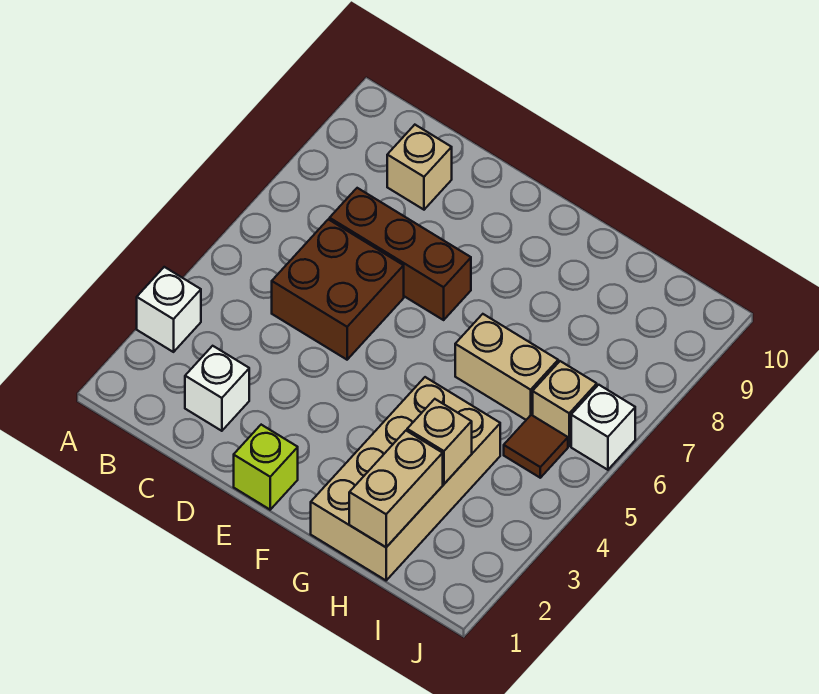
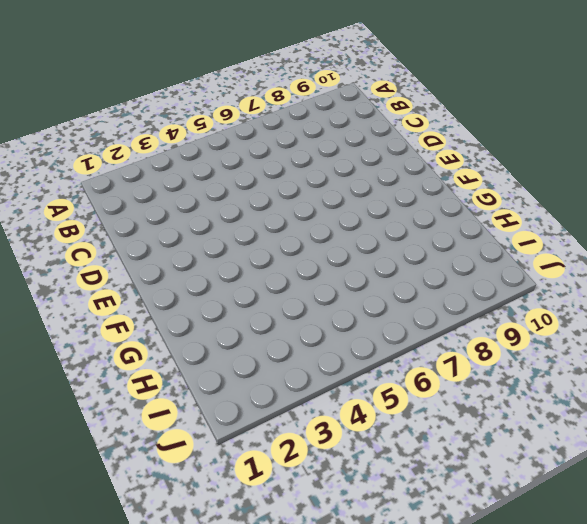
none -> white 1x1 brick [137,267,201,352]
none -> white 1x1 brick [185,346,249,431]
none -> brown 2x2 brick [272,219,404,360]

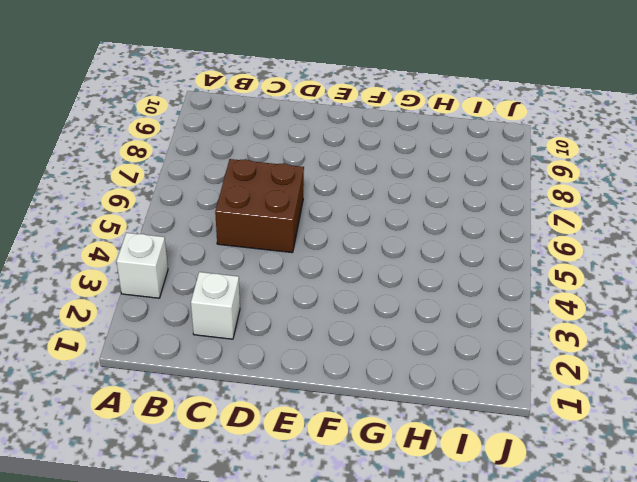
none -> brown 1x3 brick [330,188,471,320]
none -> tan 1x1 brick [387,125,452,210]
none -> lime 1x1 brick [234,425,298,510]

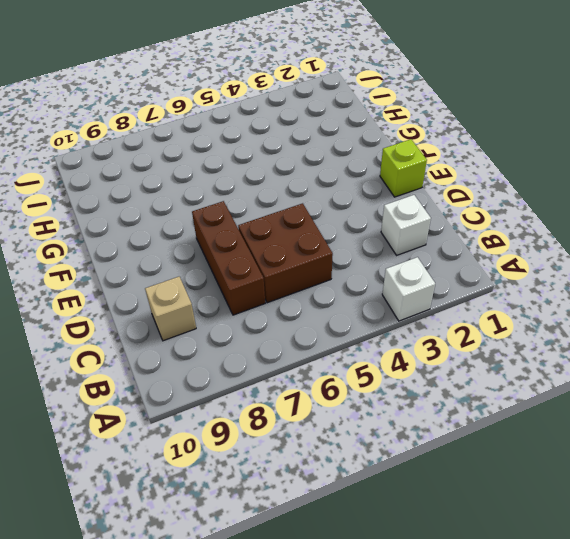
none -> tan 2x4 brick [311,377,500,580]
none -> tan 1x2 brick [455,314,558,420]
none -> brown 1x1 tile [504,415,568,478]

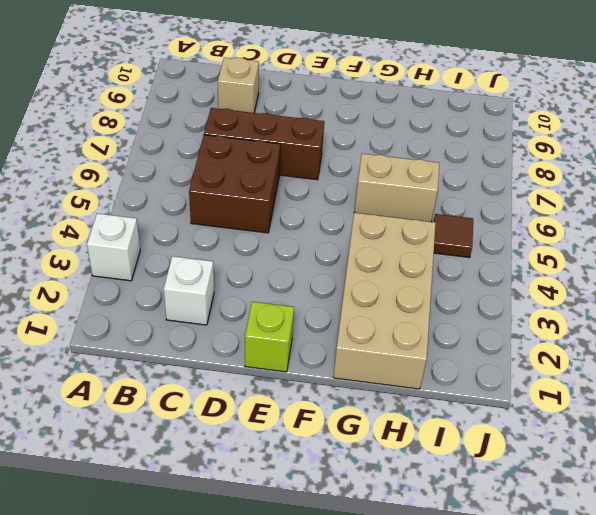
none -> tan 1x1 brick [533,361,597,446]
none -> white 1x1 brick [571,385,635,470]
none -> tan 1x2 brick [349,431,443,547]

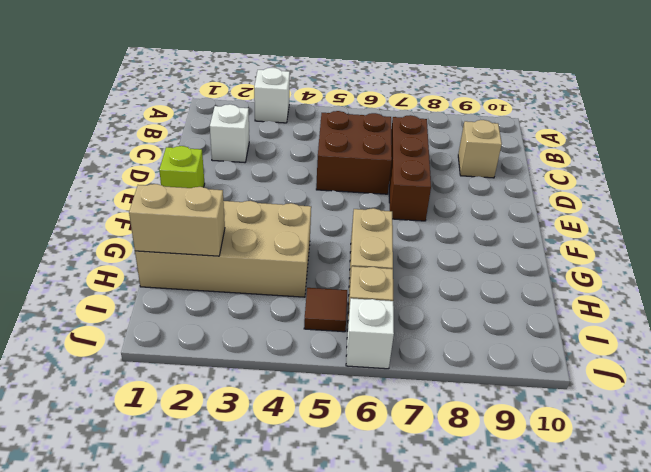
none -> tan 1x1 brick [407,399,472,484]

